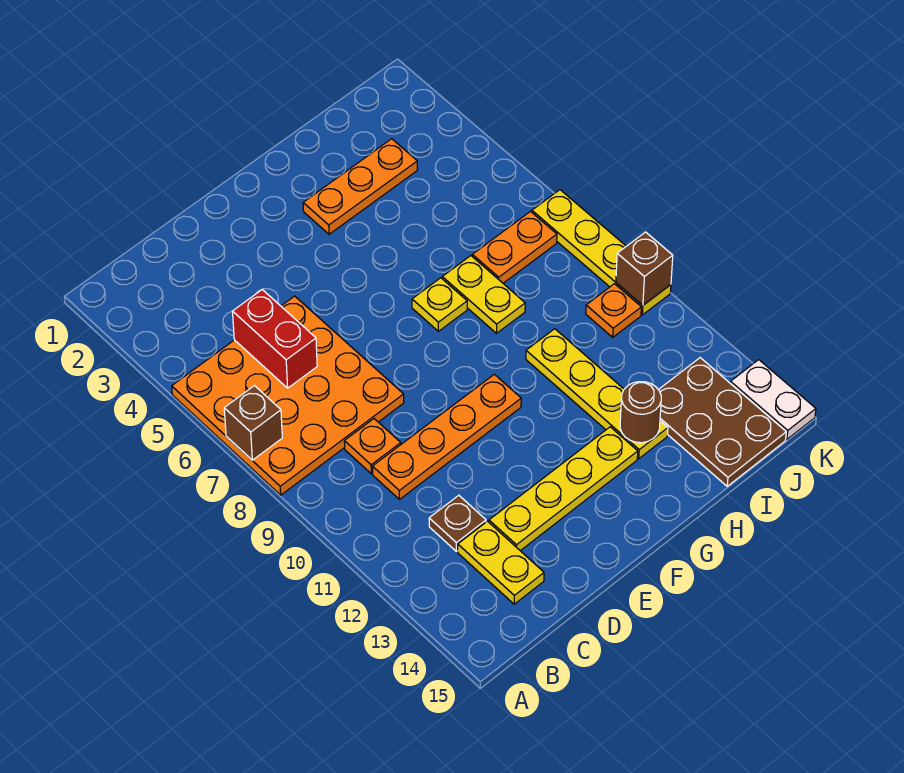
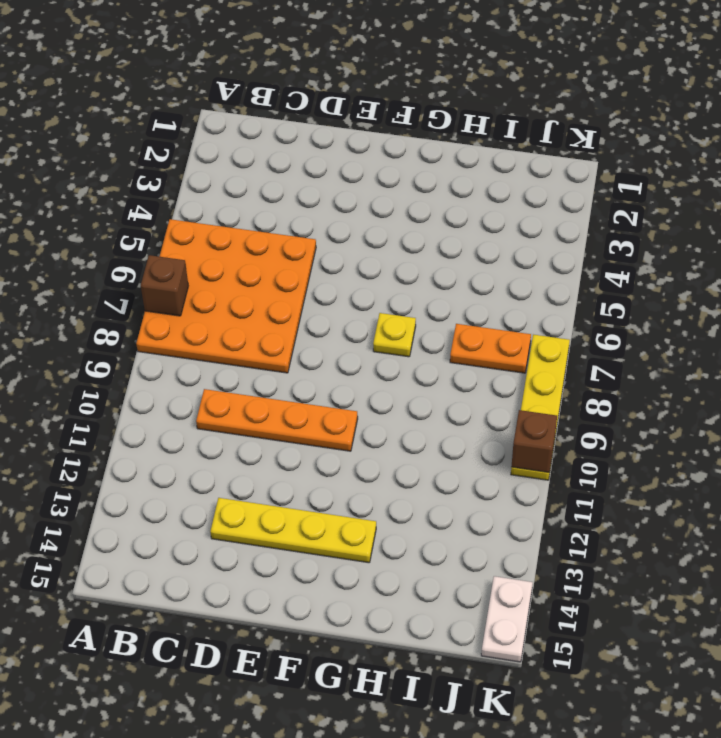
none -> orange 1x1 plate [344,419,401,474]
none -> brown 1x1 plate [429,495,486,551]
none -> yellow 1x2 plate [458,521,544,604]

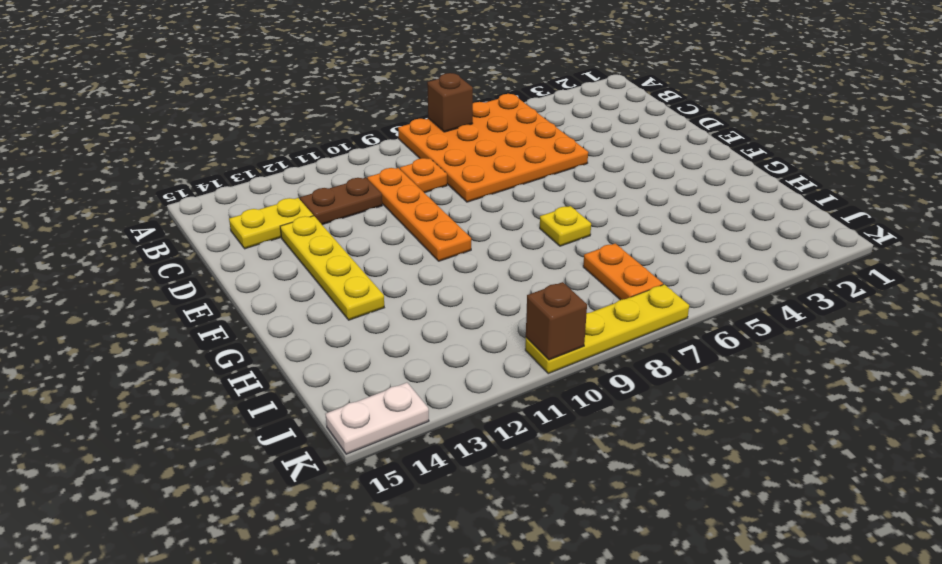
brown 1x2 plate [300,178,382,225] -> brown 1x1 plate [429,495,486,551]
none -> orange 1x3 plate [303,139,418,234]
none -> yellow 1x2 plate [442,256,525,333]
none -> yellow 1x4 plate [526,329,668,459]

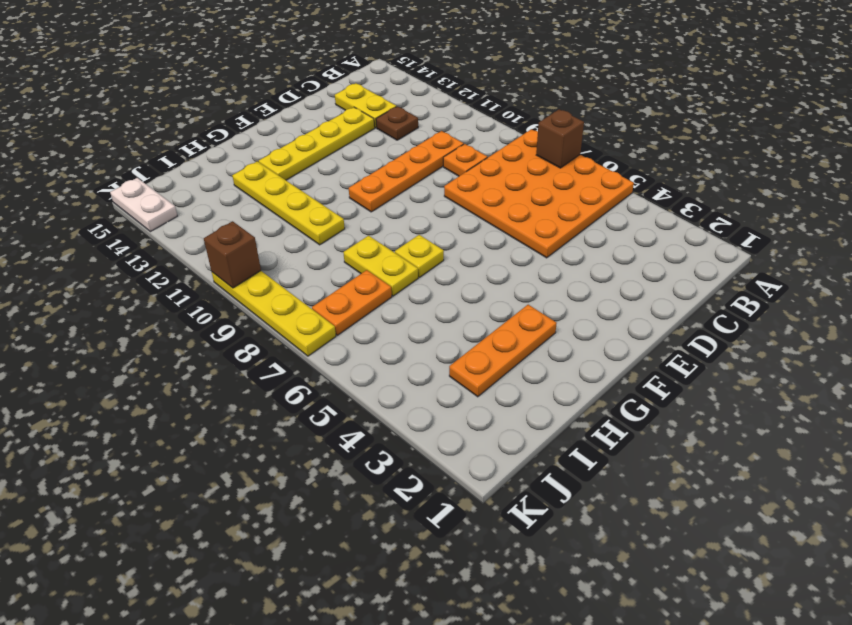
none -> brown 2x3 plate [659,358,786,486]
none -> orange 1x1 plate [586,284,641,337]
none -> red 1x2 brick [232,290,317,388]

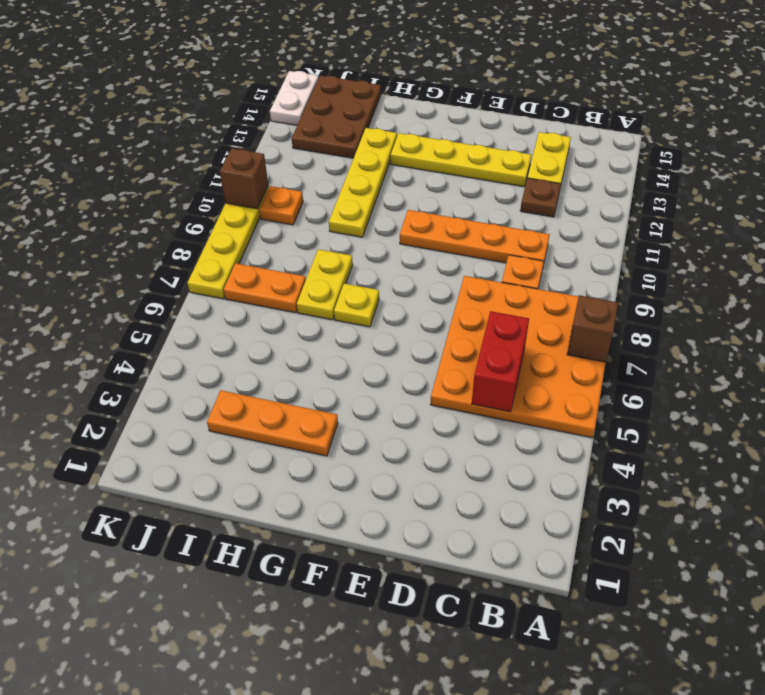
none -> brown 1x1 round brick [620,382,661,443]

